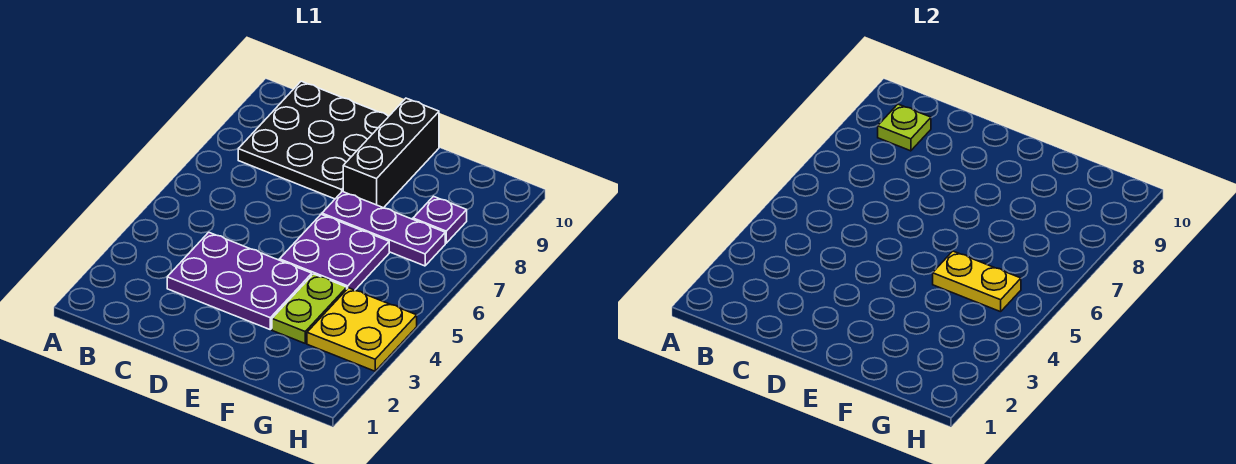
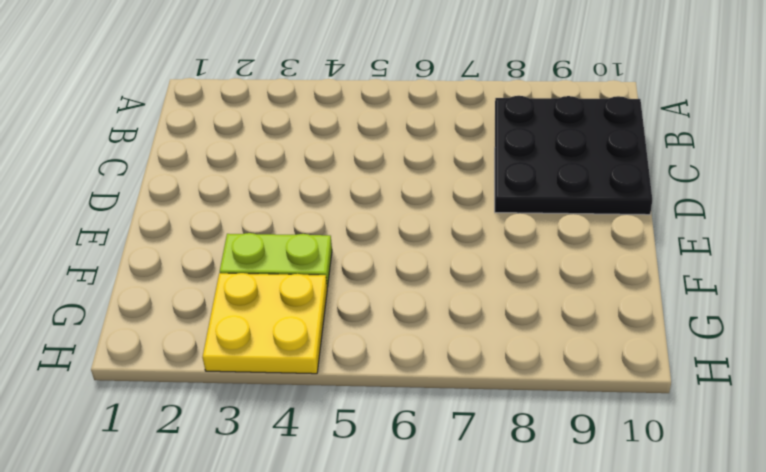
none -> purple 2x3 plate [167,232,312,329]
none -> purple 2x2 plate [280,214,389,290]

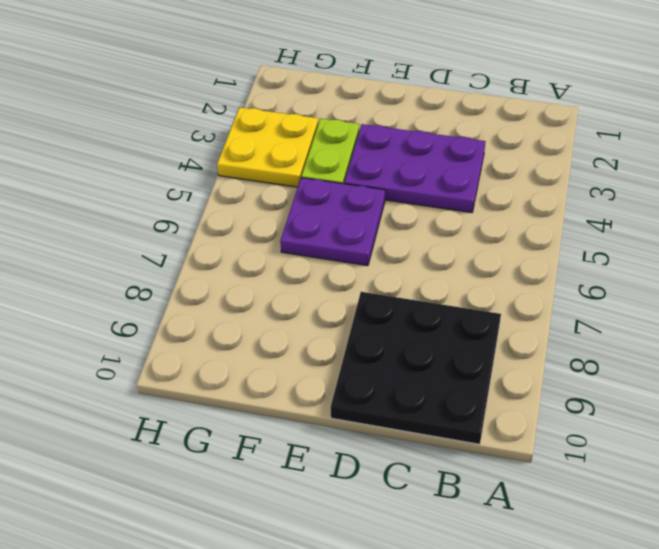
none -> purple 1x3 plate [322,192,445,266]
none -> black 1x3 brick [343,98,439,208]

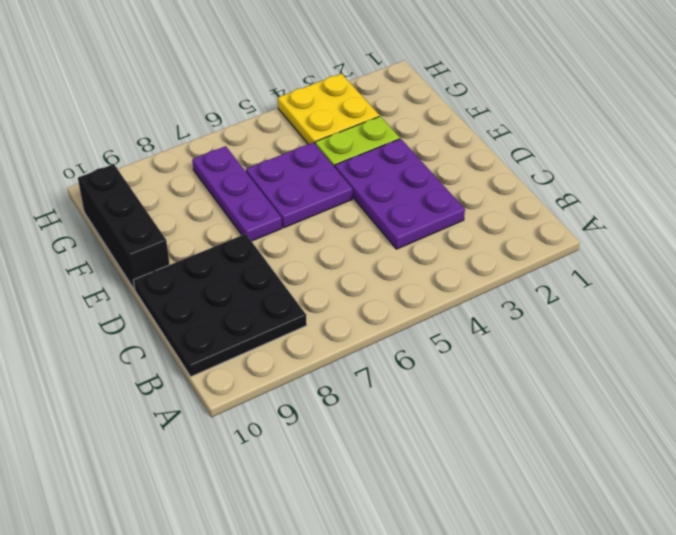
black 1x3 brick [78,164,170,289] -> black 1x3 brick turned to [343,98,439,208]
none -> purple 1x1 plate [413,196,467,243]
none -> lime 1x1 plate [878,104,931,151]

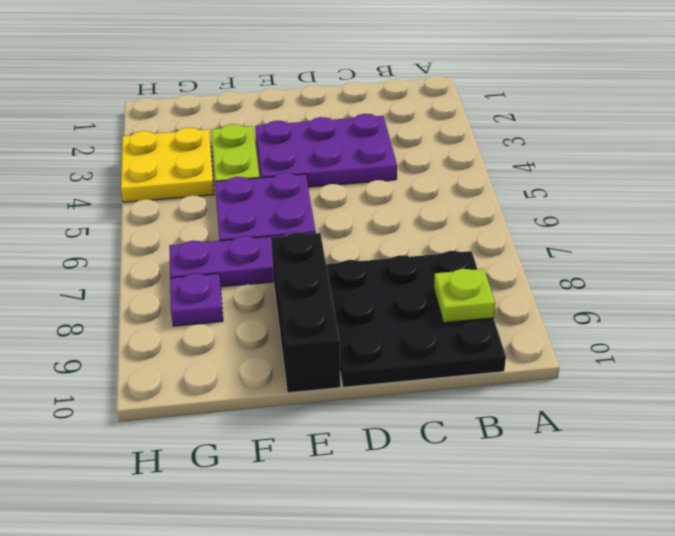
none -> yellow 1x2 plate [933,251,1021,312]

